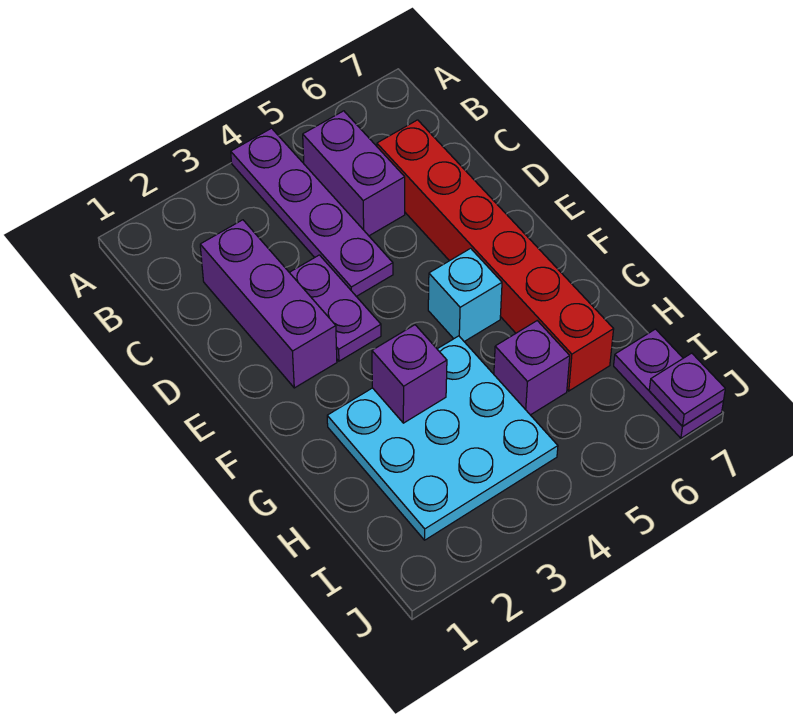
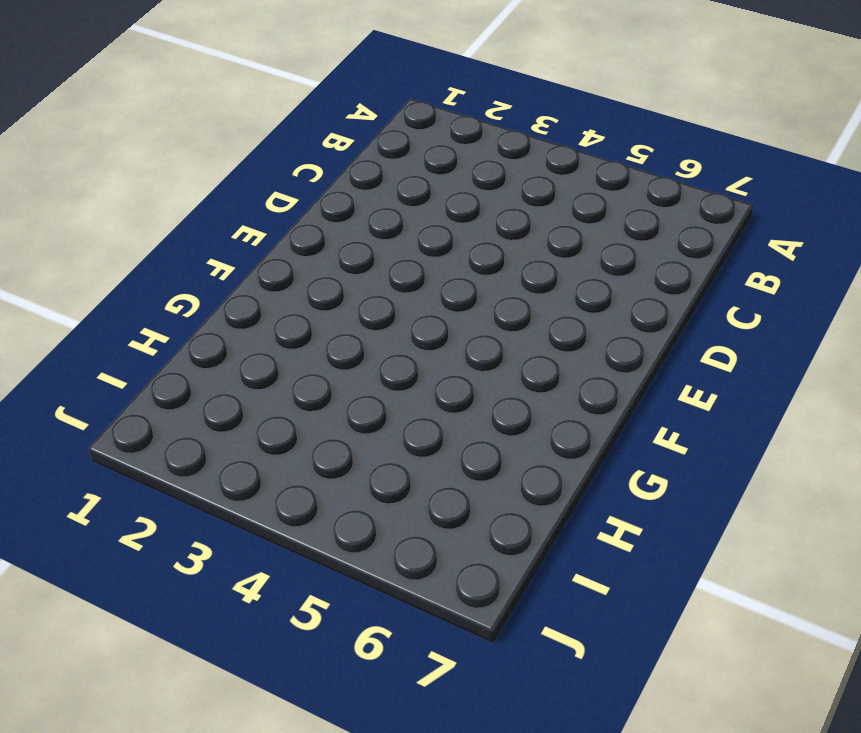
none -> purple 1x4 plate [231,128,393,296]
none -> purple 1x2 brick [303,111,405,236]

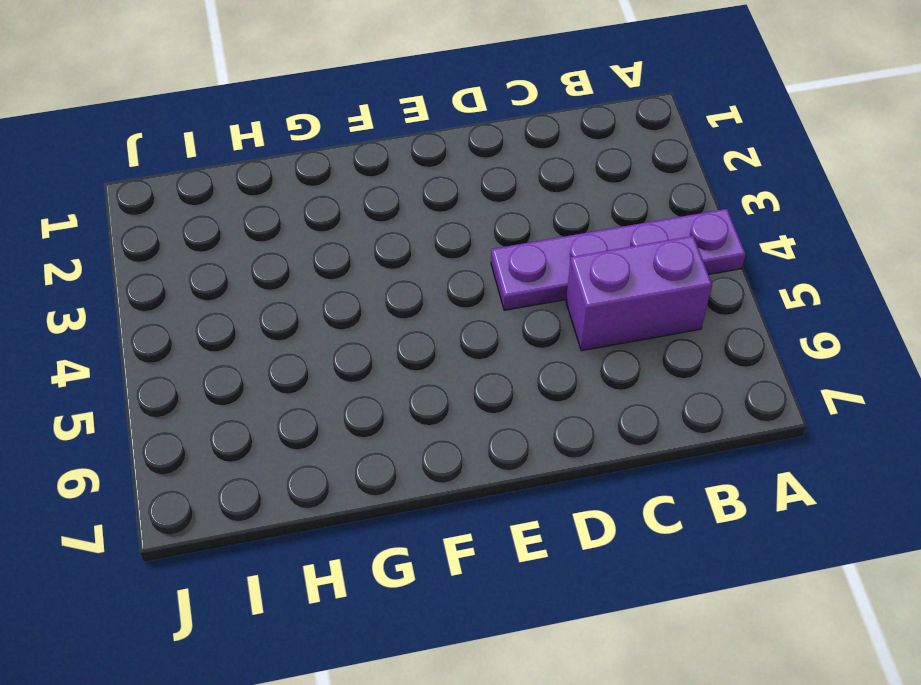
none -> purple 1x3 brick [200,220,337,388]
none -> red 1x6 brick [377,120,614,391]

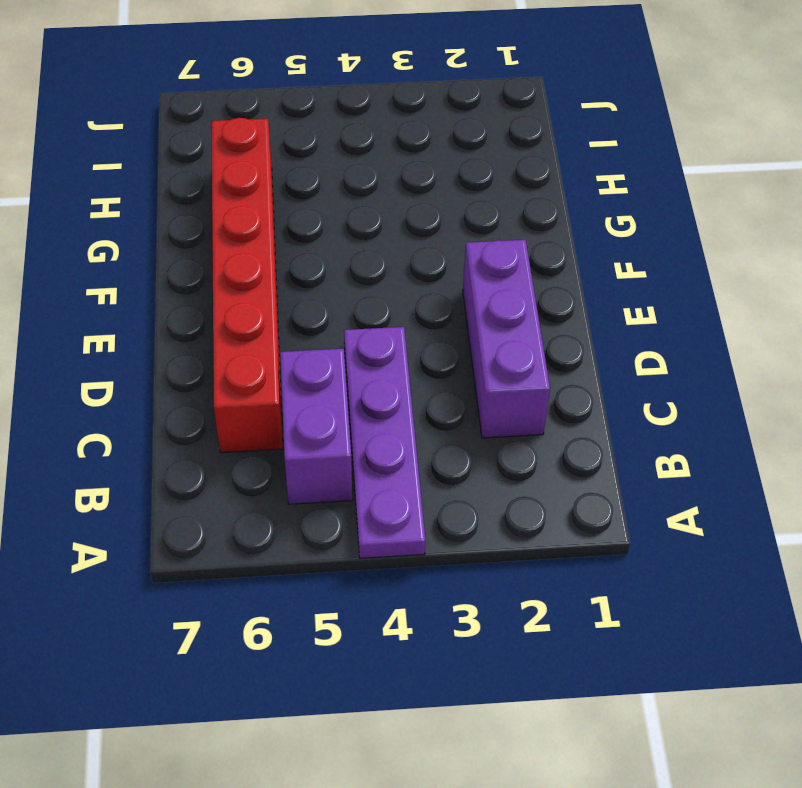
none -> purple 1x2 plate [289,255,381,361]
none -> cyan 1x1 brick [428,248,502,342]

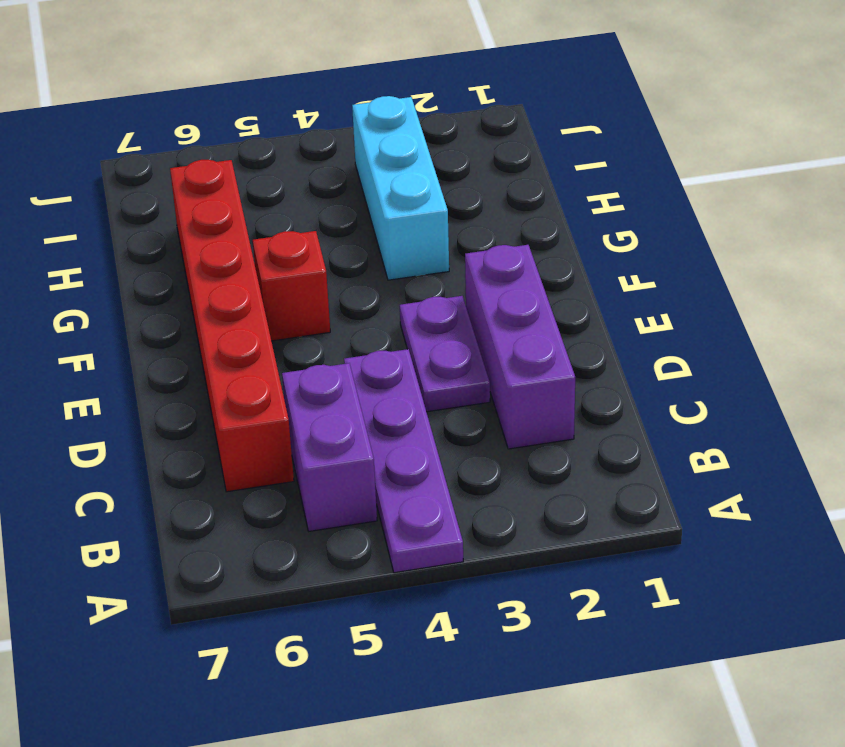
red 1x1 brick [253,231,330,341] -> cyan 1x1 brick [428,248,502,342]
cyan 1x3 brick [352,96,449,280] -> cyan 3x3 plate [327,336,558,540]
none -> purple 1x1 brick [494,321,570,415]
none -> purple 1x2 plate [614,329,723,438]

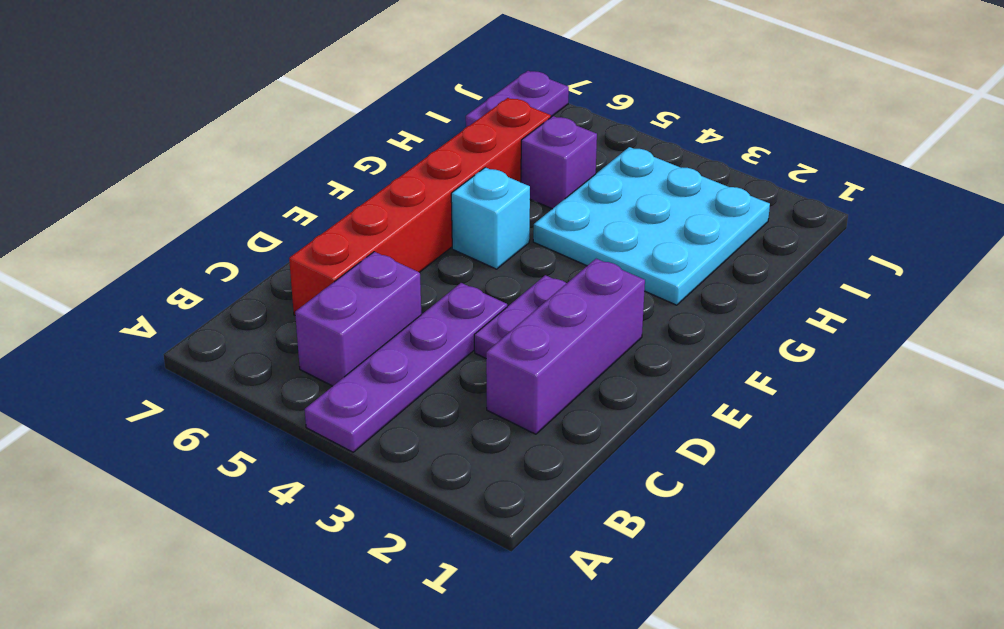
none -> purple 1x1 brick [372,325,447,423]
none -> purple 1x1 plate [649,353,725,426]

